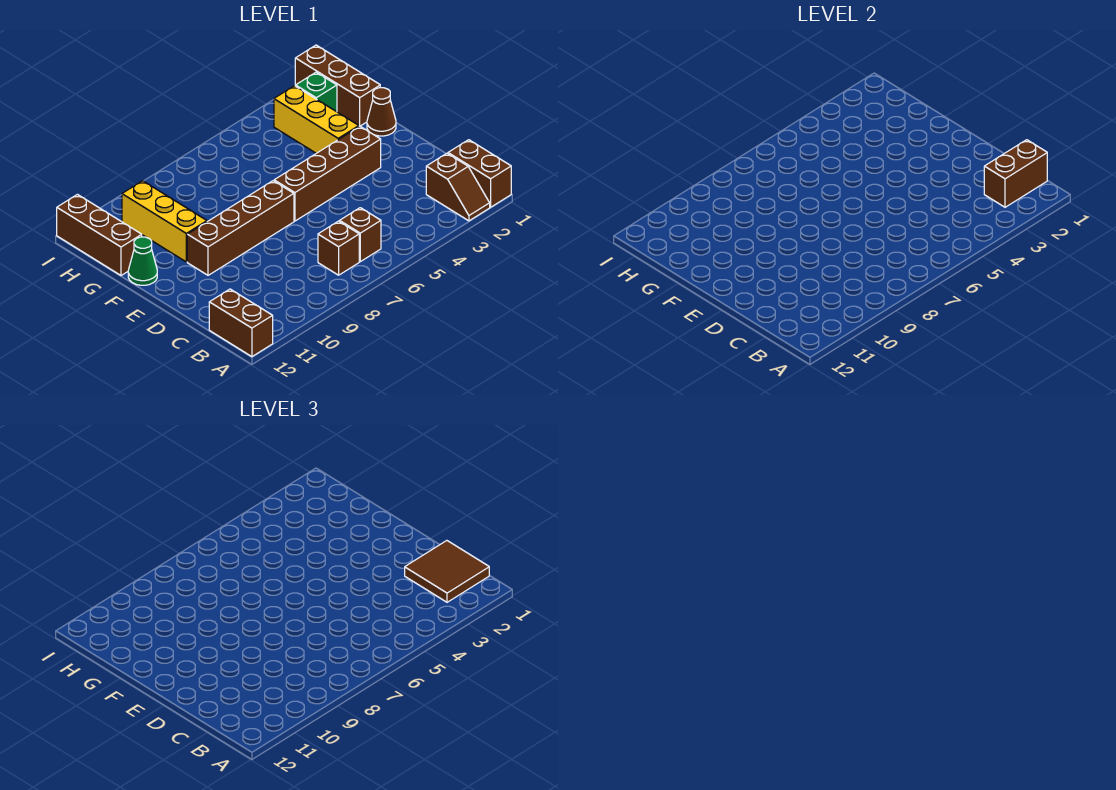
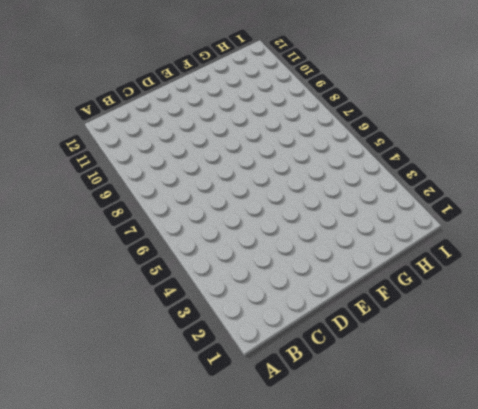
none -> brown 1x2 brick [448,140,511,207]
none -> brown 1x2 slope [426,153,490,221]
none -> brown 1x2 brick [209,289,273,357]

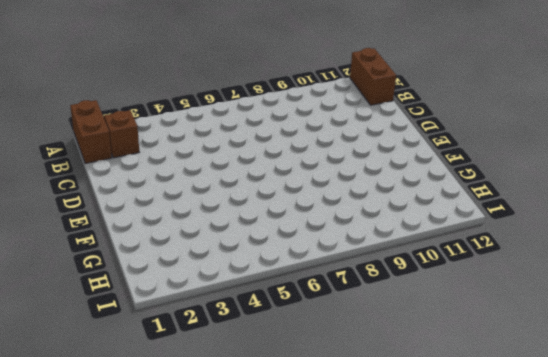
none -> brown 1x1 brick [340,208,381,262]
none -> brown 1x1 brick [318,221,359,275]
none -> brown 1x4 brick [274,126,381,221]

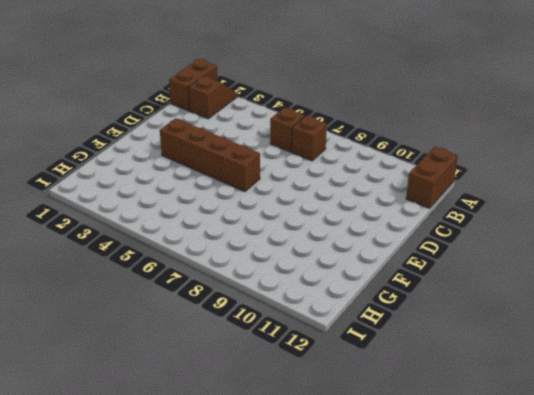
none -> brown 1x4 brick [187,181,294,275]
none -> brown 1x1 cone [367,88,396,136]
none -> yellow 1x3 brick [274,86,359,153]

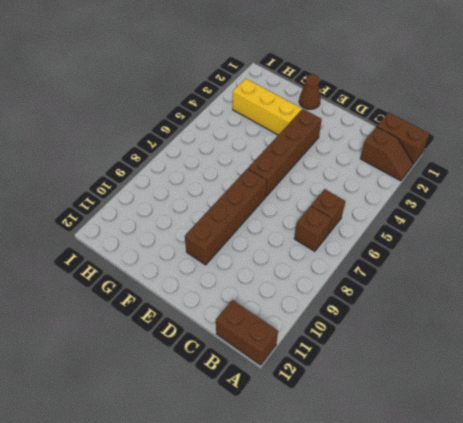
none -> yellow 1x3 brick [122,181,207,262]
none -> green 1x1 cone [128,237,157,285]
none -> brown 1x3 brick [295,45,380,126]

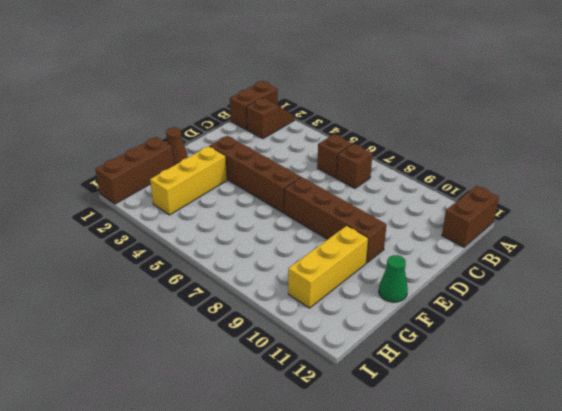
none -> brown 1x3 brick [57,195,142,276]
none -> green 1x1 brick [296,72,337,112]
none -> brown 1x2 brick [984,140,1047,207]

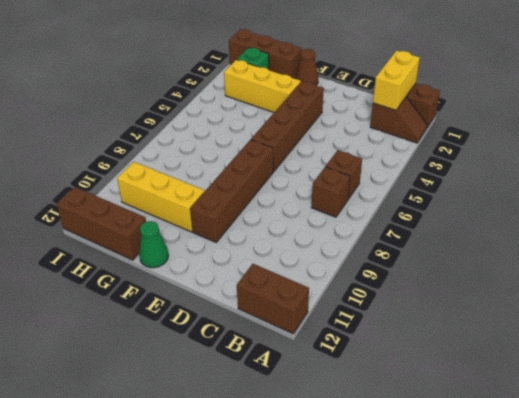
yellow 1x2 brick [373,51,420,110] -> brown 1x2 brick [984,140,1047,207]
none -> brown 2x2 tile [405,541,489,602]

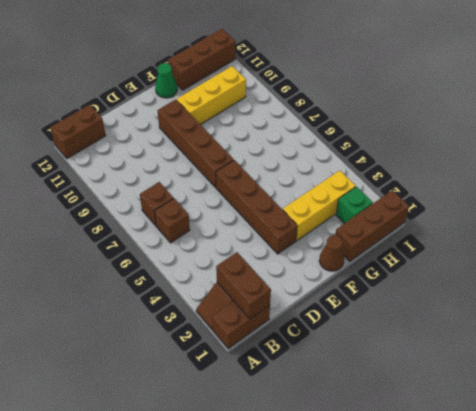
none -> brown 2x2 tile [405,541,489,602]

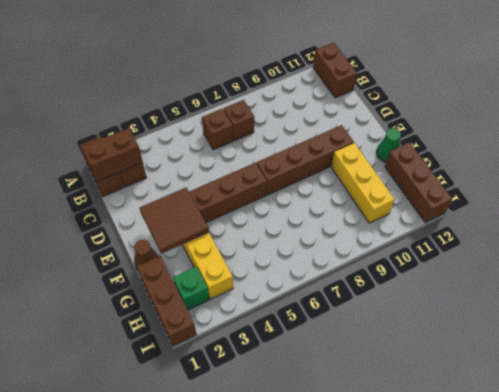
brown 2x2 tile [140,188,209,254] -> brown 2x2 tile moved to [405,541,489,602]

